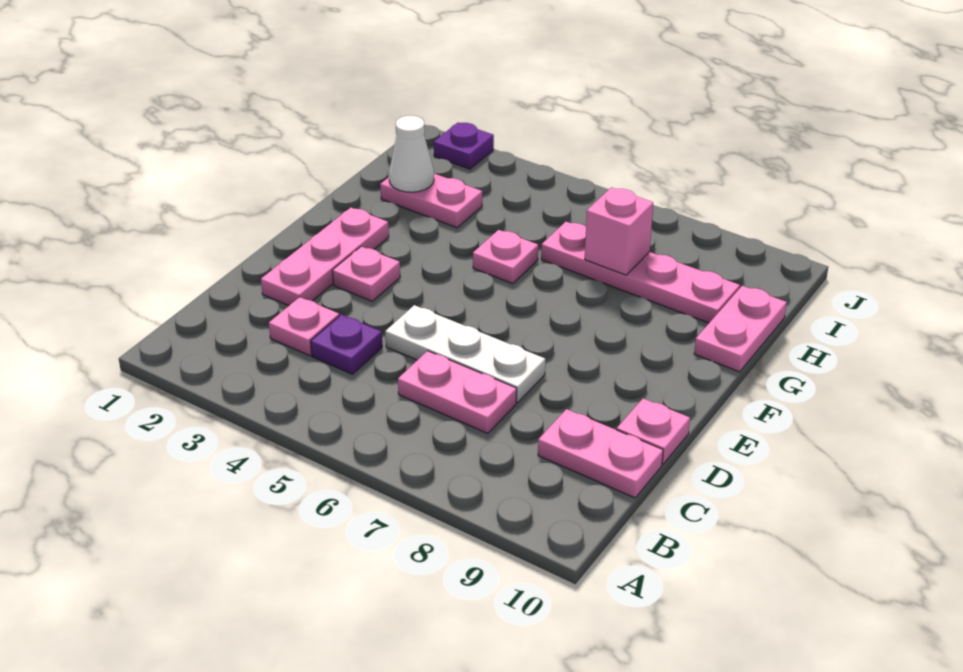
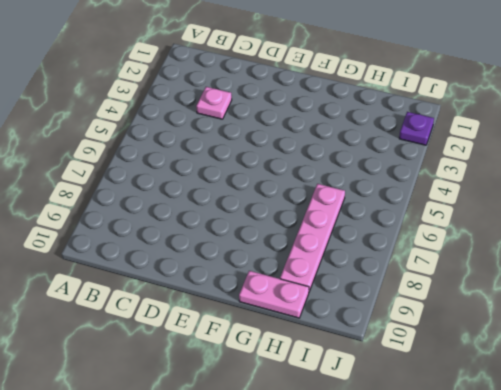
none -> purple 1x1 plate [311,315,382,374]
none -> pink 1x2 plate [398,351,517,434]
none -> pink 1x2 plate [538,409,663,498]

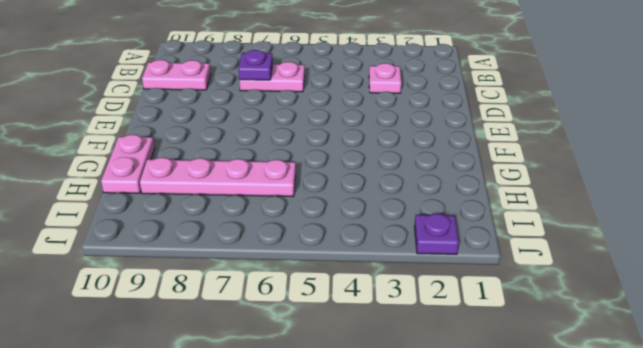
purple 1x1 plate [239,50,273,80] -> purple 1x1 plate moved to [311,315,382,374]
none -> pink 1x3 plate [261,208,389,306]
none -> white 1x3 plate [385,305,545,403]
none -> pink 1x1 plate [617,399,690,464]

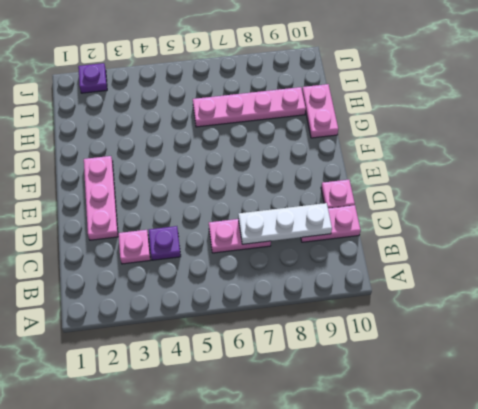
white 1x3 plate [238,203,332,244] -> white 1x3 plate moved to [385,305,545,403]
none -> pink 1x1 plate [332,246,400,301]
none -> pink 1x1 plate [473,230,538,284]
none -> pink 1x2 plate [380,173,482,228]

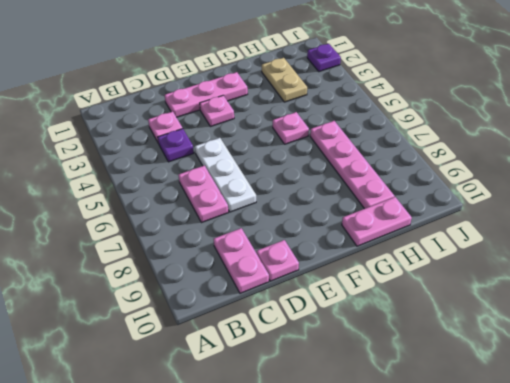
tan 1x2 plate [262,58,307,102] -> pink 1x2 plate [380,173,482,228]
none -> white 1x1 cone [389,116,434,192]
none -> pink 1x1 brick [585,188,653,275]

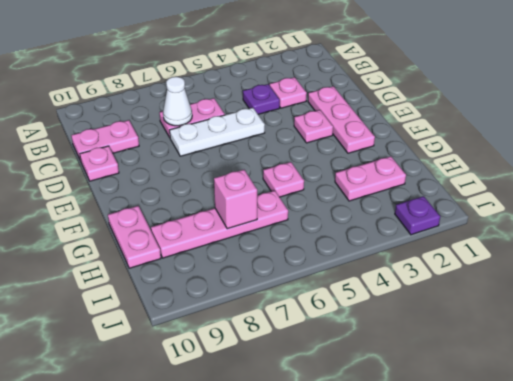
white 1x1 cone [163,77,192,126] -> white 1x1 cone moved to [389,116,434,192]

